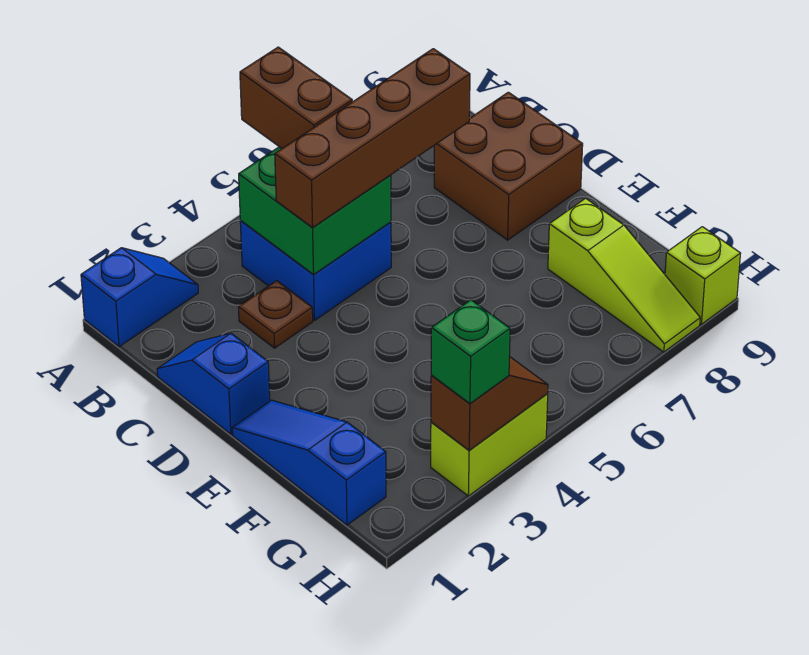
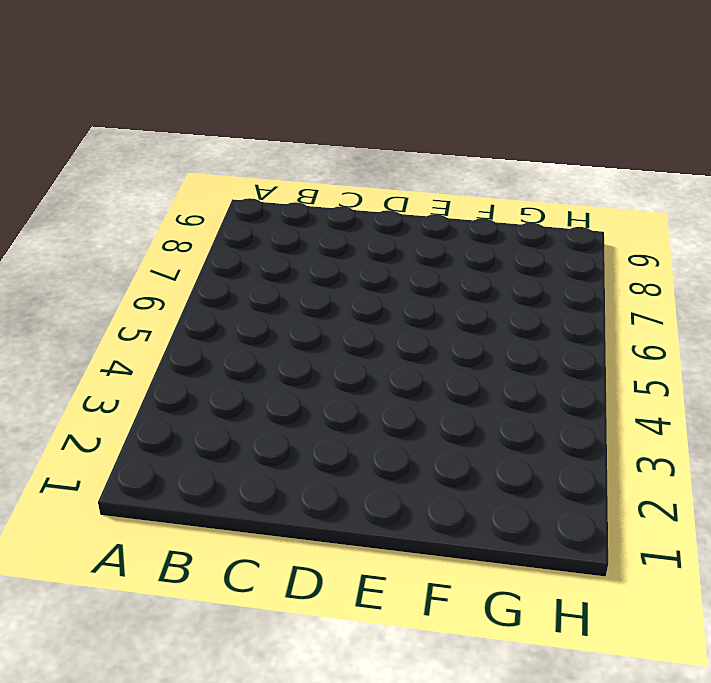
none -> blue 1x2 slope [81,248,198,347]
none -> blue 2x2 brick [240,221,391,320]
none -> blue 1x2 slope [157,333,270,434]

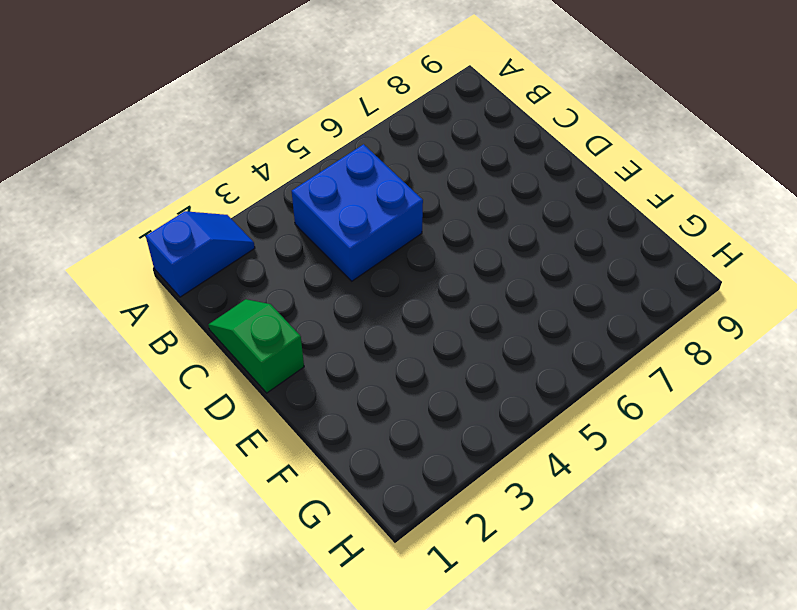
green 1x2 slope [208,299,304,393] -> blue 1x2 slope [157,333,270,434]
none -> brown 1x1 plate [239,281,313,348]
none -> brown 2x2 brick [434,92,583,240]
none -> blue 1x3 slope [232,400,386,525]

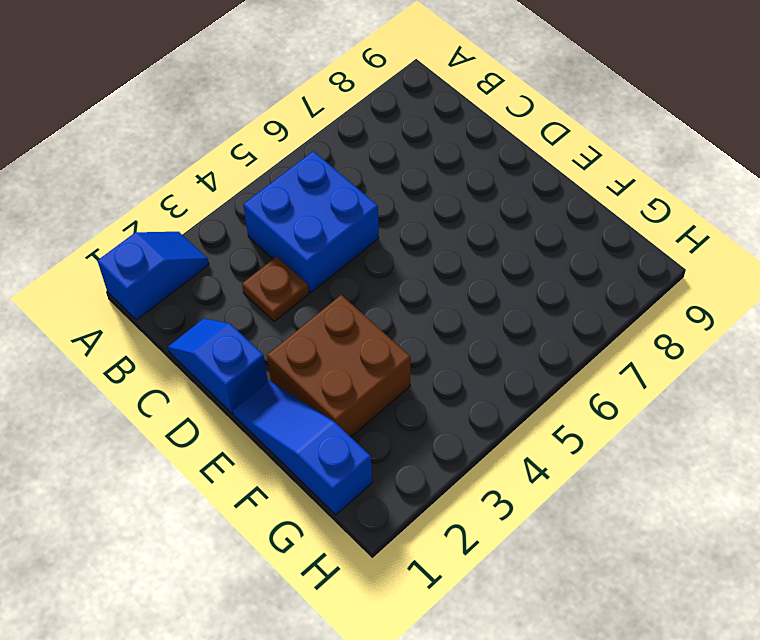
brown 2x2 brick [267,295,411,437] -> brown 2x2 brick moved to [434,92,583,240]
none -> lime 1x3 slope [548,198,700,352]
none -> lime 1x2 brick [431,394,548,496]
none -> lime 1x1 brick [665,227,741,324]

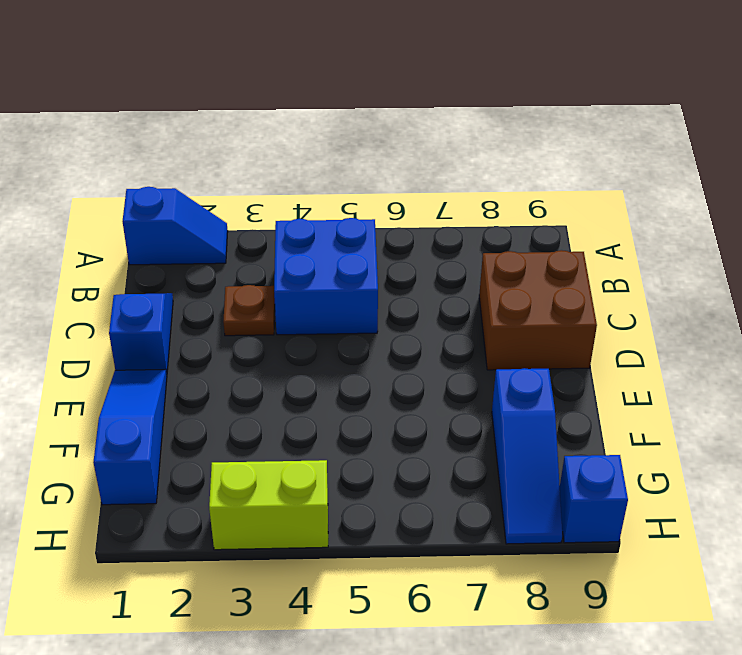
blue 1x3 slope [492,368,562,544] -> lime 1x3 slope [548,198,700,352]
blue 1x1 brick [560,455,628,543] -> lime 1x1 brick [665,227,741,324]
none -> green 2x2 brick [239,147,391,274]
none -> brown 1x2 slope [431,356,548,450]
none -> brown 1x2 brick [240,47,352,148]

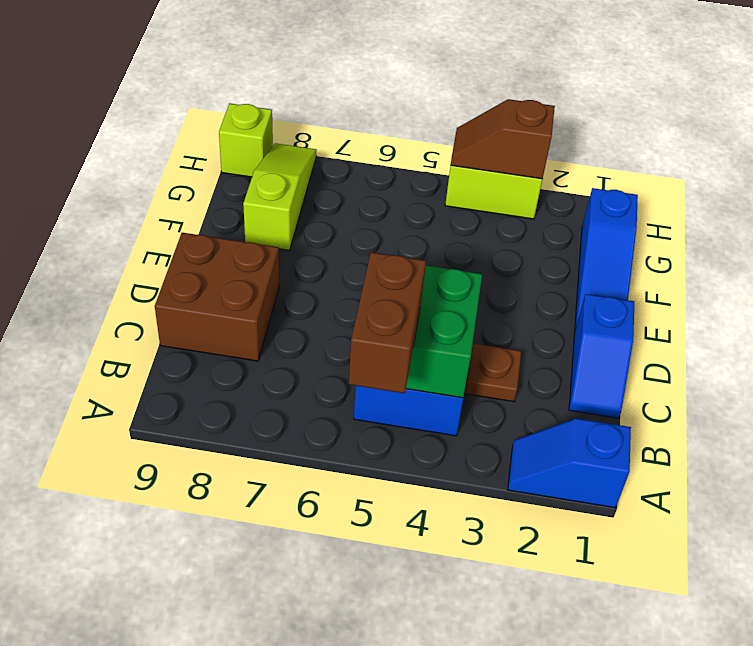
none -> brown 1x4 brick [275,49,470,228]
none -> green 1x1 brick [431,300,510,404]

